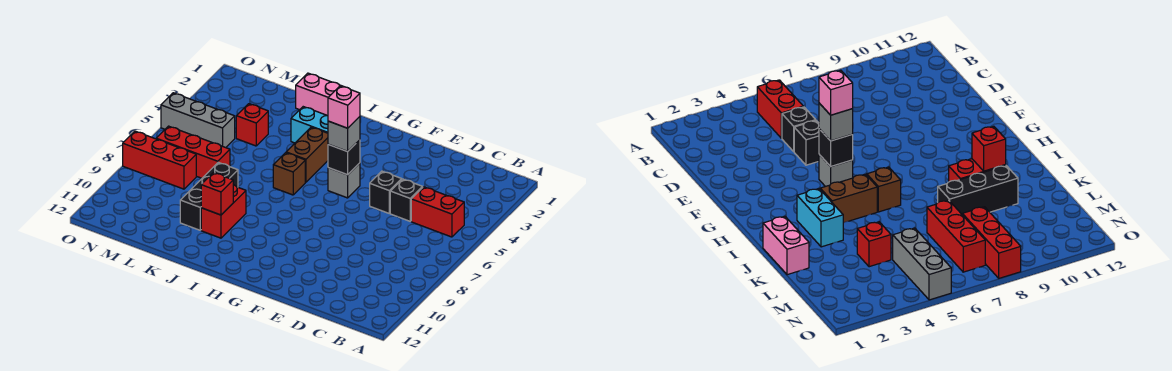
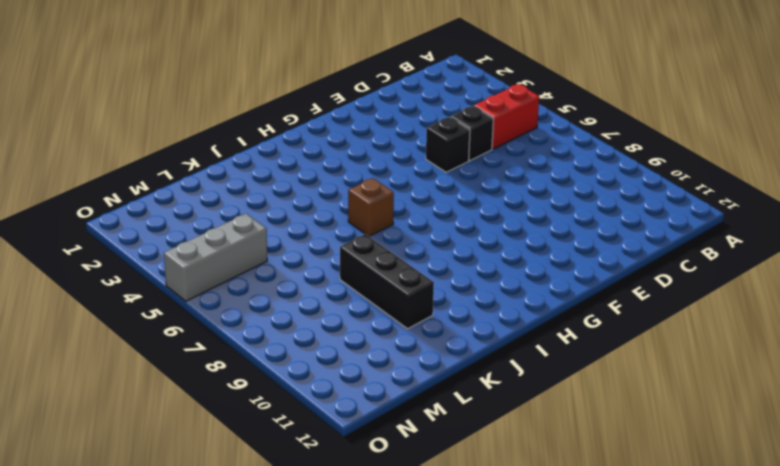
none -> grey 1x1 brick [328,163,360,198]
none -> cyan 1x2 brick [291,107,328,143]
none -> brown 1x2 brick [286,127,328,182]

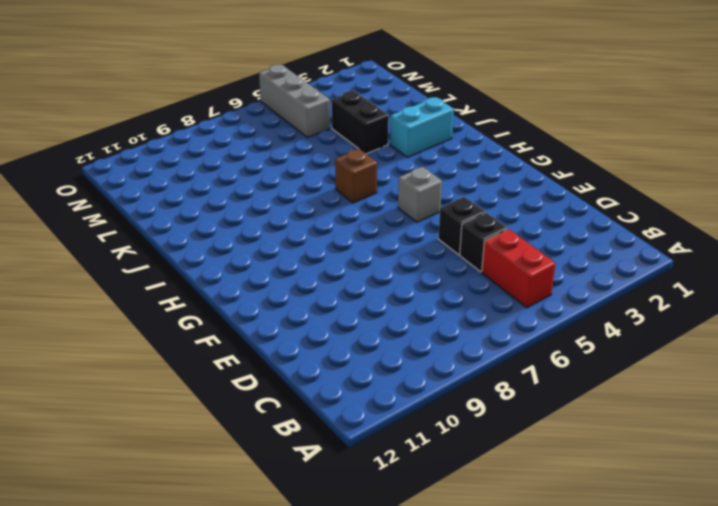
cyan 1x2 brick [390,97,454,157] -> cyan 1x2 brick turned to [291,107,328,143]
black 1x2 brick [332,91,389,154] -> red 1x1 brick [236,104,268,146]
none -> brown 1x2 brick [286,127,328,182]
none -> pink 1x2 brick [296,73,344,116]
none -> red 1x2 brick [201,185,246,238]

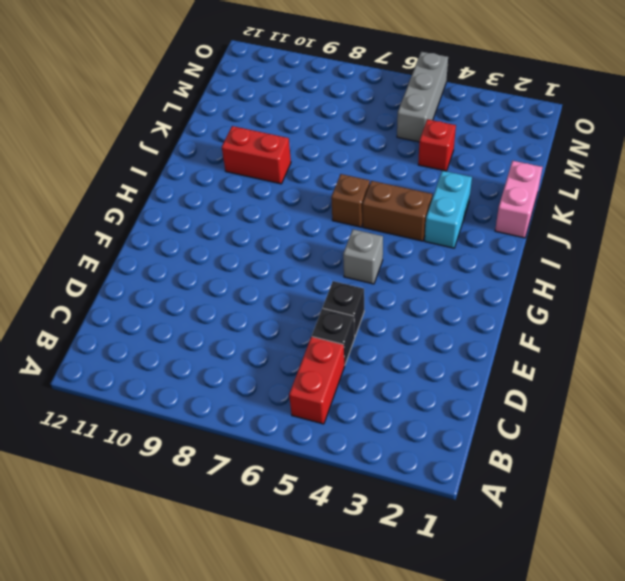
none -> black 1x3 brick [180,162,238,230]
none -> red 1x3 brick [156,126,230,178]
none -> red 1x3 brick [123,131,196,189]

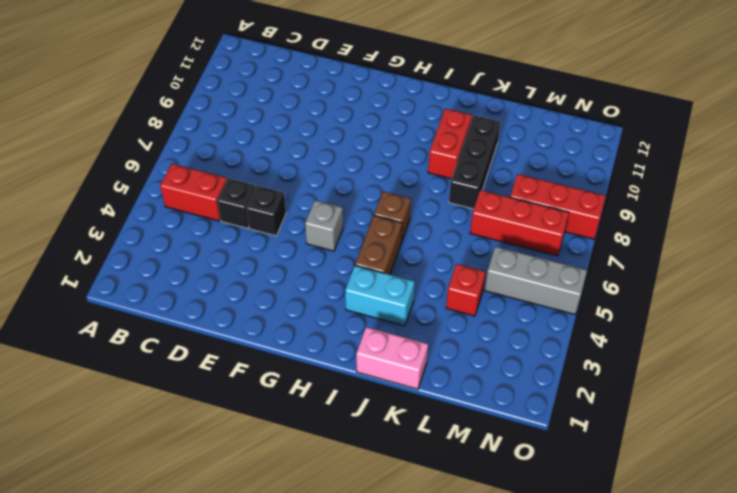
none -> black 1x1 brick [328,140,360,175]
none -> red 1x1 brick [201,173,233,215]
none -> grey 1x1 brick [328,117,360,151]

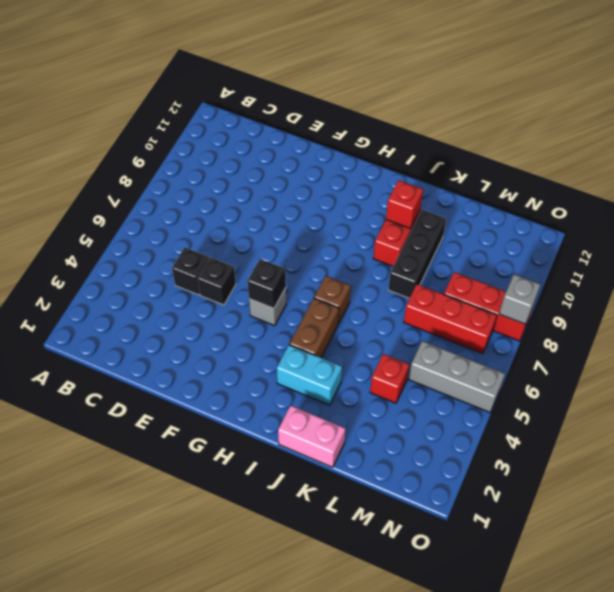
grey 1x1 brick [499,274,541,324] -> grey 1x1 brick moved to [328,117,360,151]
none -> red 1x2 brick [411,187,464,237]
none -> pink 1x1 brick [328,86,360,128]

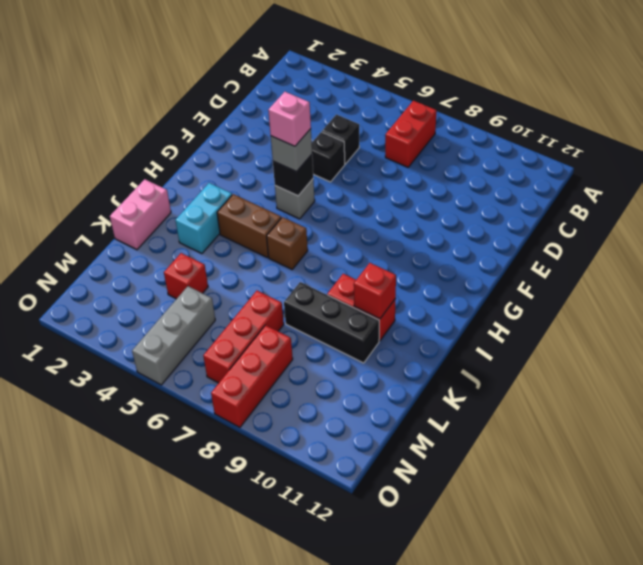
red 1x2 brick [385,101,437,167] -> red 1x2 brick moved to [411,187,464,237]

